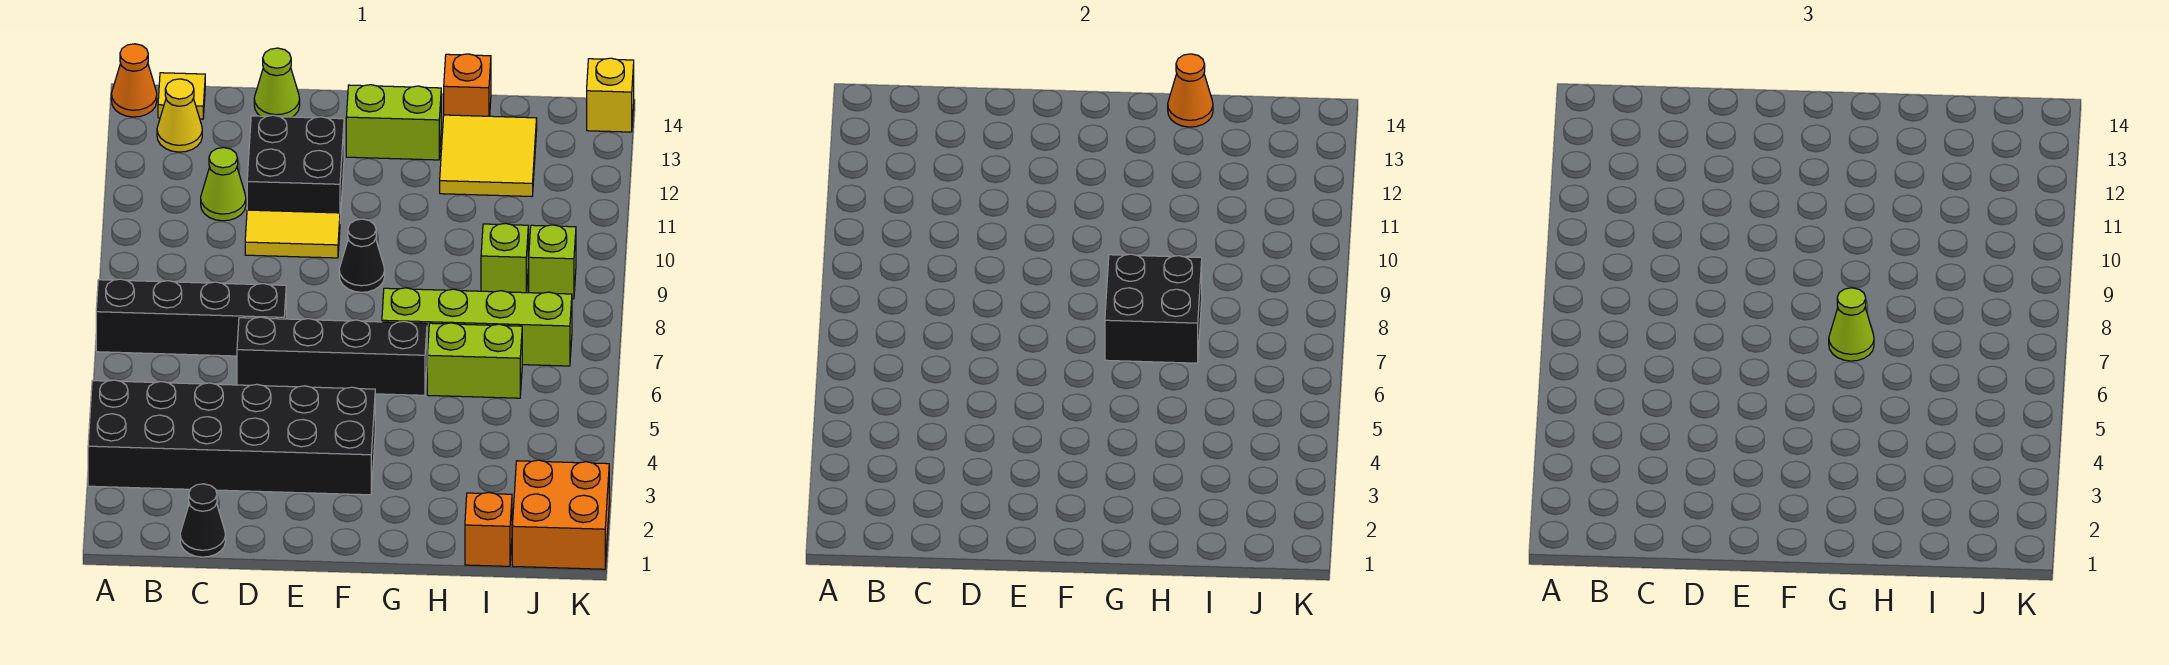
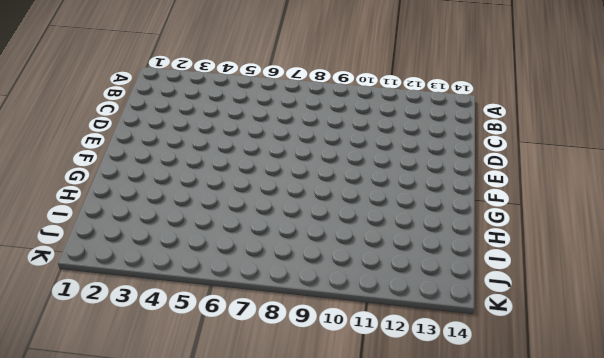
none -> black 2x6 brick [88,380,375,495]
none -> black 1x4 brick [96,279,286,356]
none -> orange 1x1 cone [111,44,157,117]

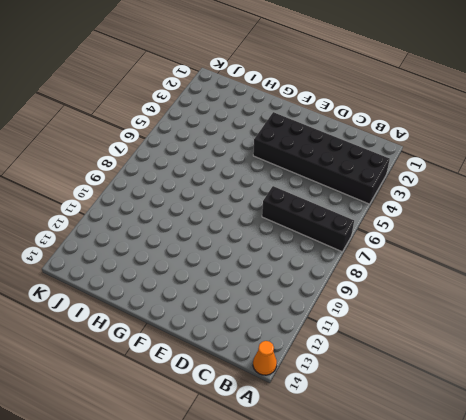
none -> yellow 1x1 cone [157,79,202,152]
none -> yellow 1x1 tile [158,73,205,119]
none -> black 1x1 cone [180,484,226,557]

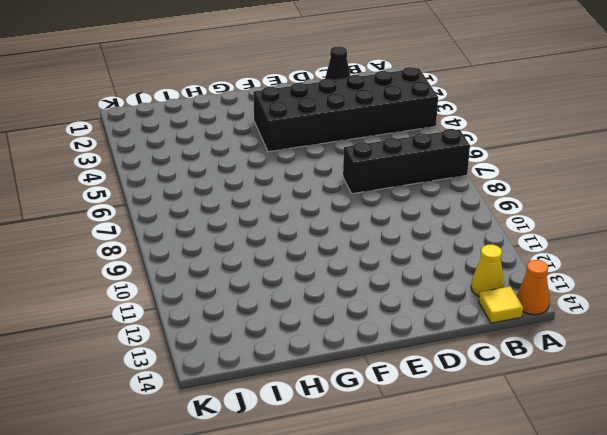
none -> lime 1x1 cone [201,148,246,221]
none -> black 1x4 brick [237,317,427,395]
none -> yellow 1x2 tile [245,210,340,258]

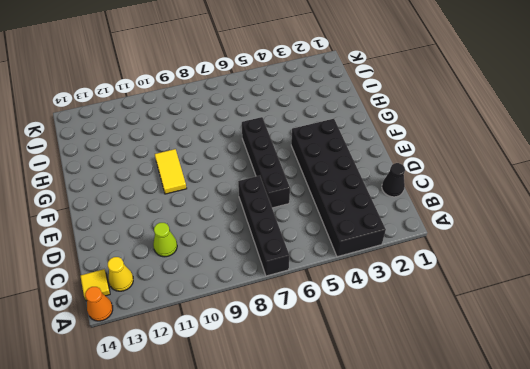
yellow 1x2 tile [155,149,187,194] -> yellow 1x2 tile moved to [245,210,340,258]
none -> black 2x2 brick [247,115,344,218]
none -> lime 1x1 cone [254,48,300,117]
none -> black 1x1 cone [339,219,385,292]

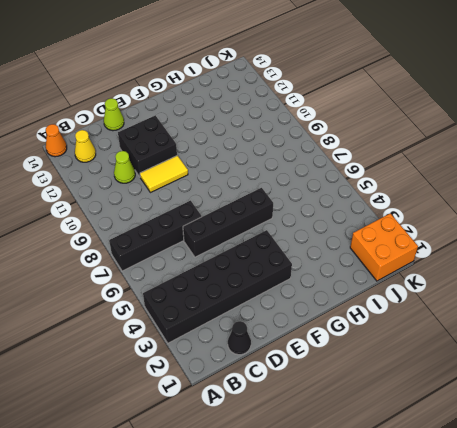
none -> yellow 1x1 tile [158,73,205,119]
none -> black 1x1 cone [339,219,385,292]
none -> lime 1x2 brick [346,85,441,160]

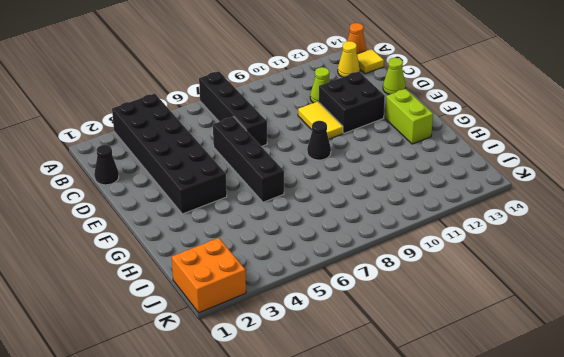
none -> lime 1x4 brick [382,288,572,366]
none -> lime 1x2 brick [427,323,522,398]
none -> yellow 2x2 tile [440,115,537,196]

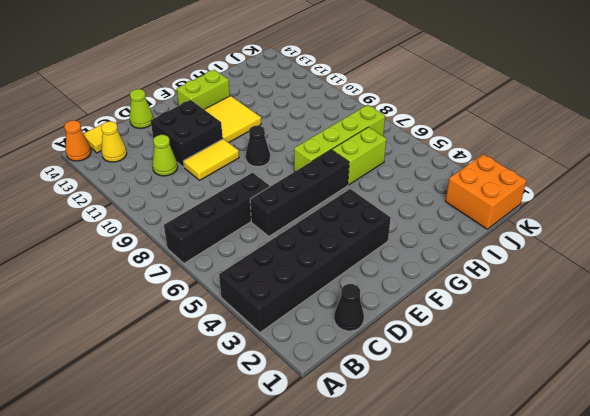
yellow 2x2 tile [204,96,261,143] -> yellow 2x2 tile moved to [440,115,537,196]
none -> orange 1x1 brick [444,54,491,116]
none -> orange 1x1 brick [465,493,512,566]
none -> lime 1x1 brick [481,223,528,293]

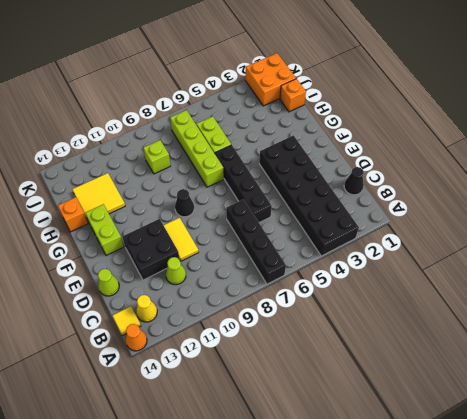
none -> lime 1x1 brick [529,225,576,299]
none -> yellow 1x1 brick [587,58,634,132]
none -> black 2x2 brick [1105,254,1202,363]

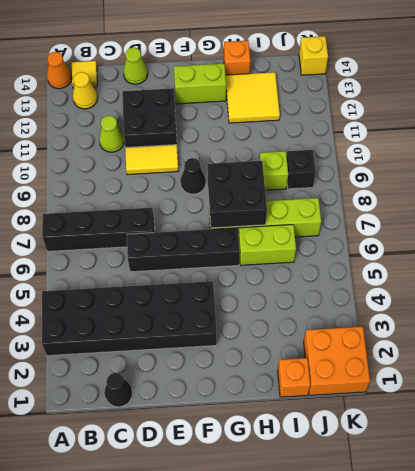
black 1x1 brick [287,150,316,189] -> lime 1x1 brick [529,225,576,299]
none -> orange 1x1 cone [1168,54,1213,127]
none -> lime 1x1 cone [1829,288,1874,361]

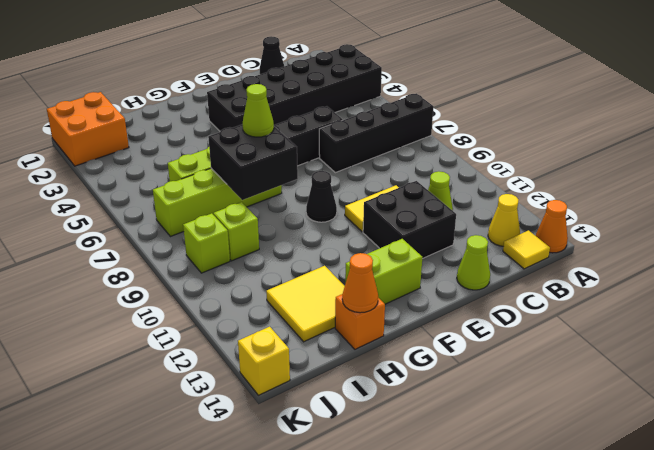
none -> orange 1x1 brick [465,493,512,566]

